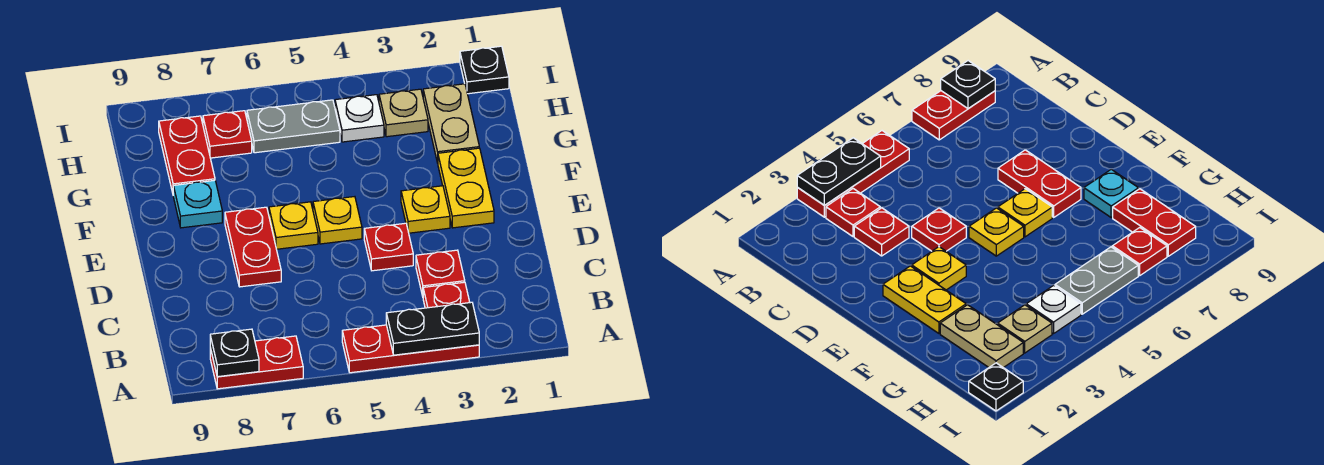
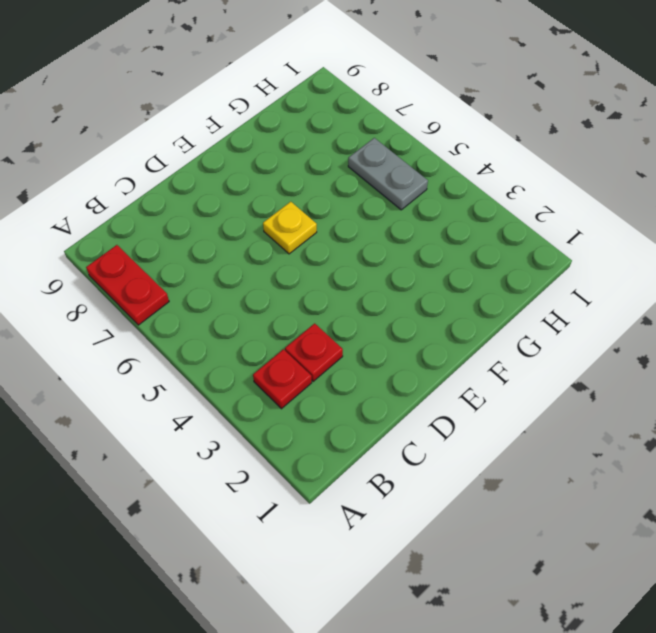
none -> red 1x3 plate [342,325,479,373]
none -> red 1x1 plate [364,223,413,271]
none -> red 1x2 plate [225,207,281,287]

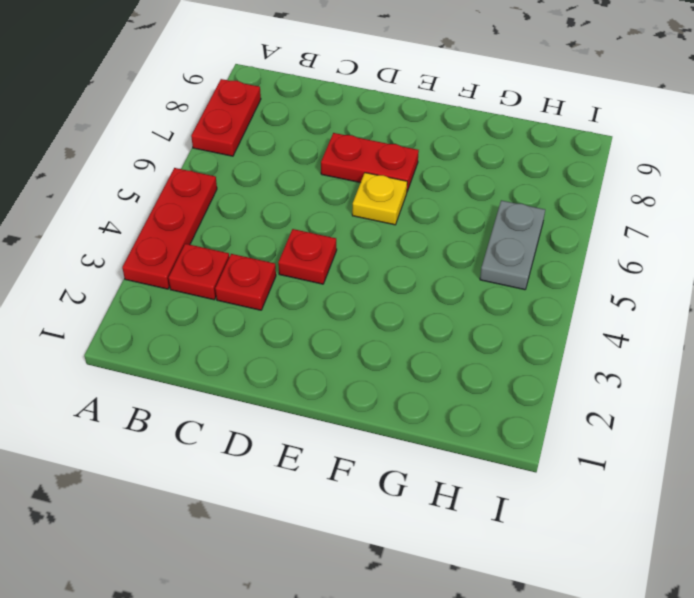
none -> yellow 1x2 plate [438,148,494,228]
none -> yellow 1x1 plate [401,186,450,233]
none -> yellow 1x1 plate [313,197,362,244]

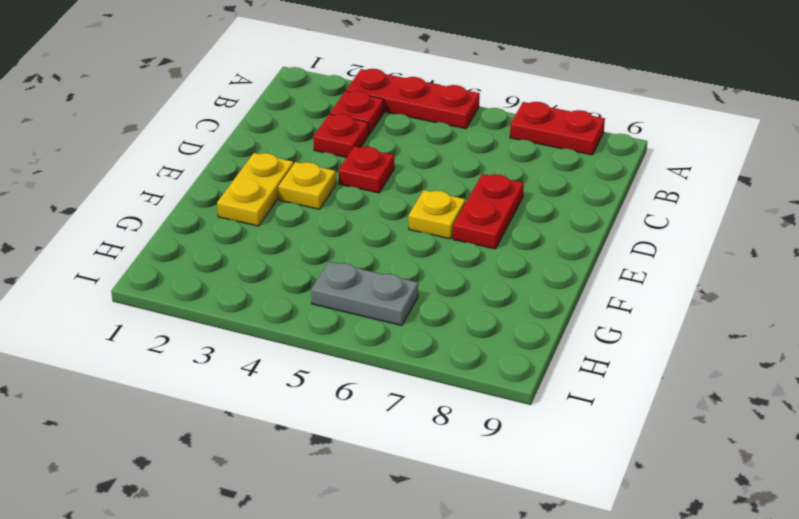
none -> yellow 1x1 plate [313,197,362,244]
none -> cyan 1x1 plate [173,180,222,228]
none -> tan 1x2 plate [423,84,479,163]

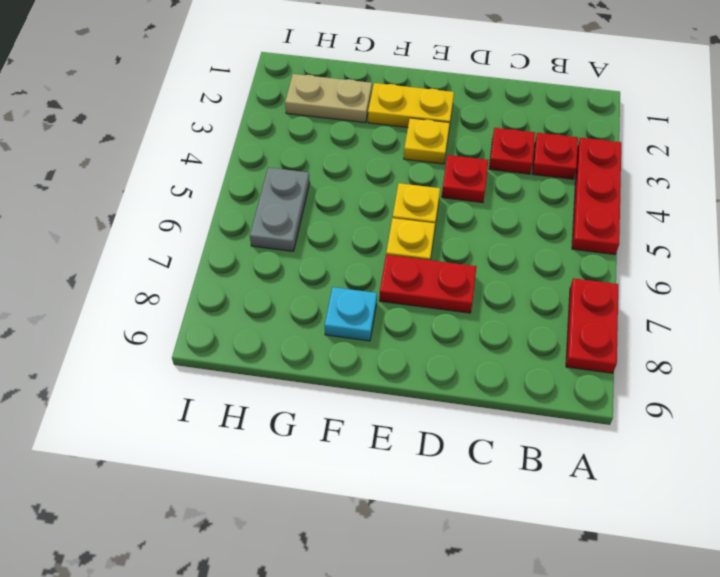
none -> red 1x2 plate [159,116,215,193]
none -> tan 1x1 plate [379,89,428,137]
none -> white 1x1 plate [335,95,384,142]

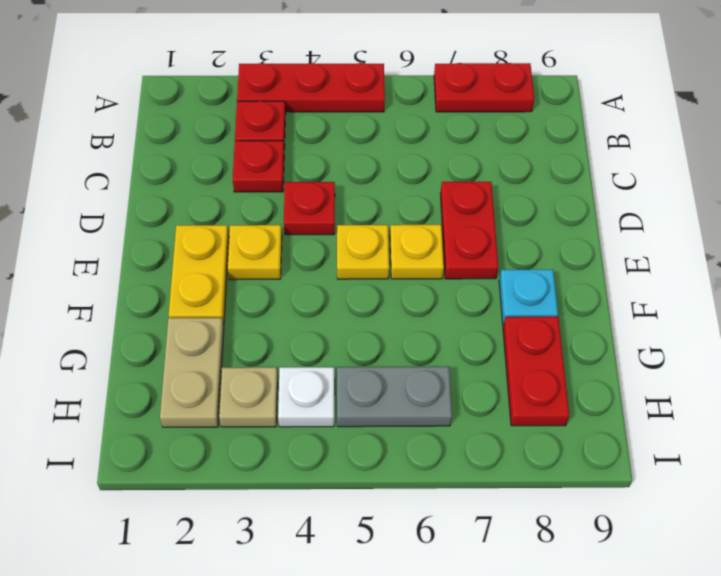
none -> red 1x1 plate [203,111,252,158]
none -> black 1x1 plate [460,46,509,94]
none -> black 1x2 plate [386,302,479,355]

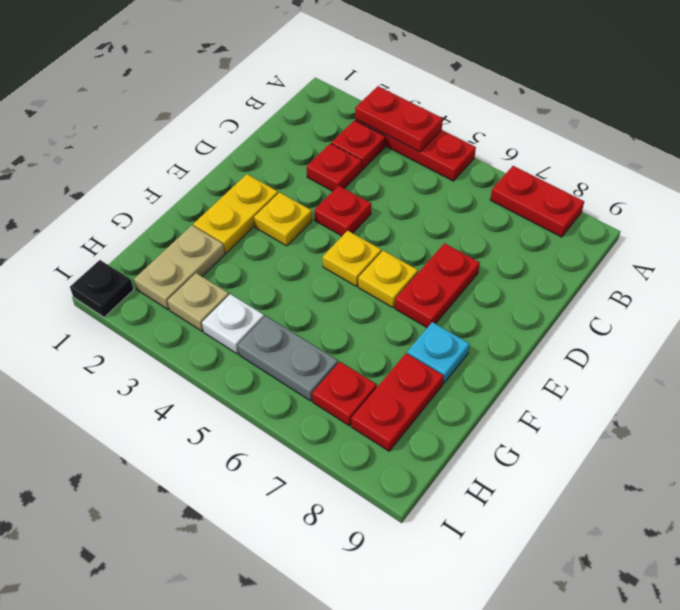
red 1x2 plate [355,86,443,152] -> black 1x2 plate [386,302,479,355]
none -> black 1x1 plate [210,329,259,377]

